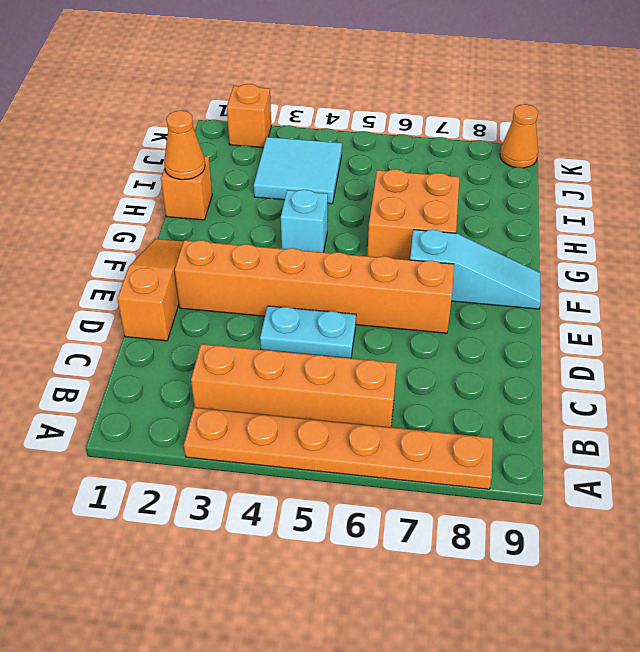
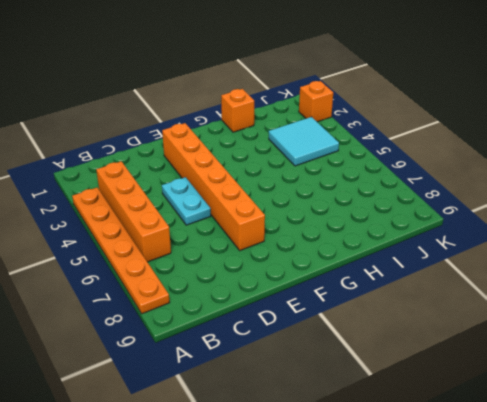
none -> orange 1x3 slope [117,239,183,341]
none -> cyan 1x3 slope [410,230,541,309]
none -> cyan 1x1 brick [281,190,328,252]

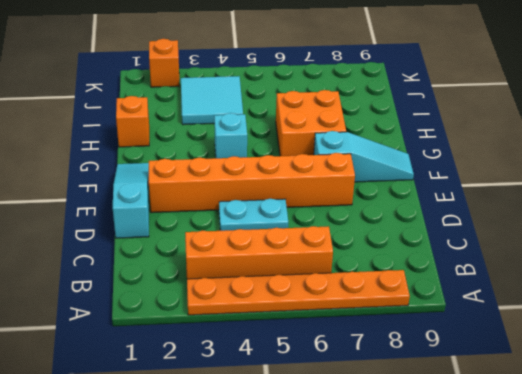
cyan 1x3 slope [113,163,149,238] -> orange 1x3 slope [117,239,183,341]
none -> orange 1x1 cone [500,104,538,168]
none -> orange 1x1 cone [164,111,205,180]

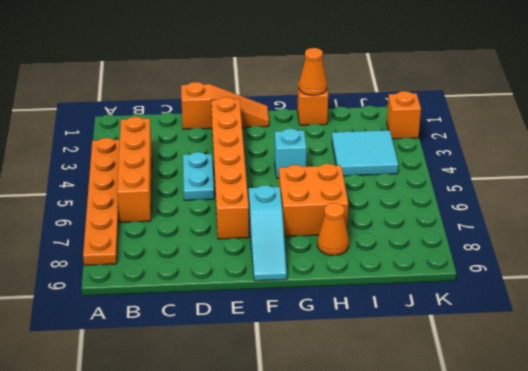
orange 1x1 cone [317,203,349,256] -> orange 1x1 cone moved to [500,104,538,168]

